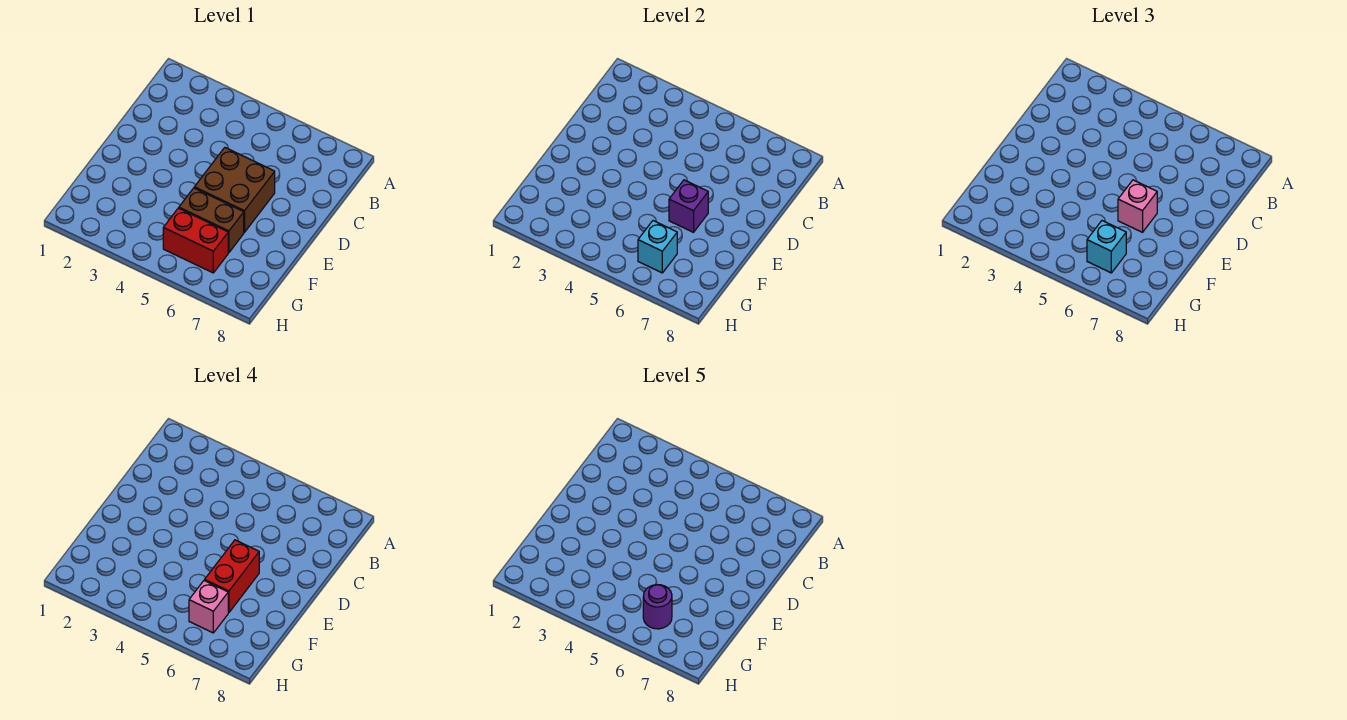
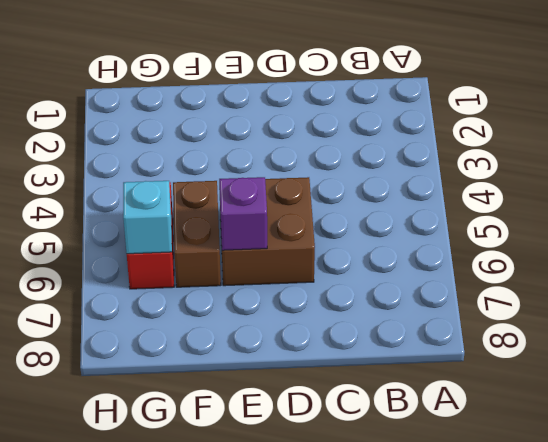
none -> pink 1x1 brick [1118,180,1157,232]
none -> cyan 1x1 brick [1087,221,1126,273]

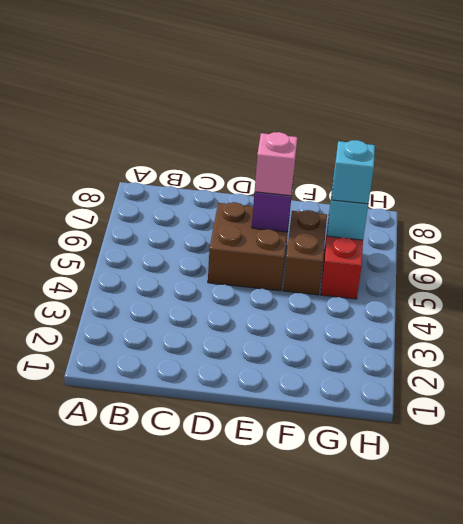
none -> red 1x2 brick [205,540,259,613]
none -> pink 1x1 brick [189,580,228,633]

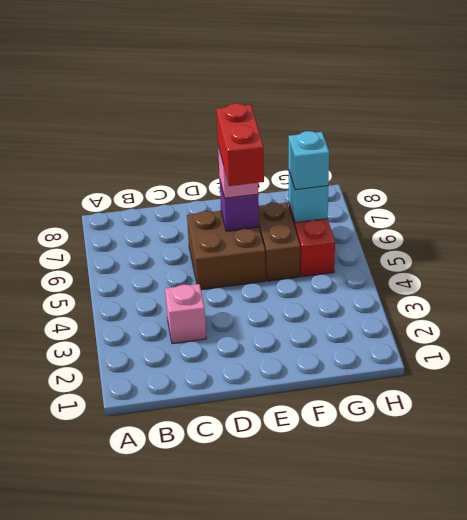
pink 1x1 brick [165,284,206,344] -> pink 1x1 brick moved to [189,580,228,633]
red 1x2 brick [217,104,264,186] -> red 1x2 brick turned to [205,540,259,613]
none -> purple 1x1 round brick [643,585,672,629]

